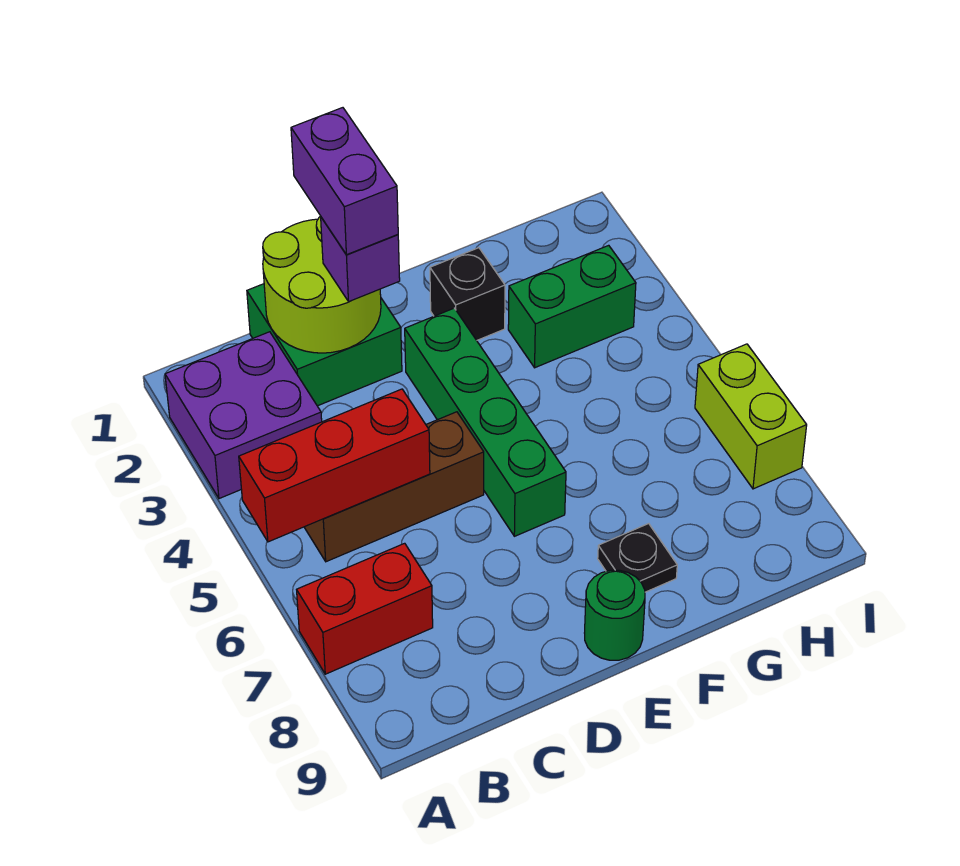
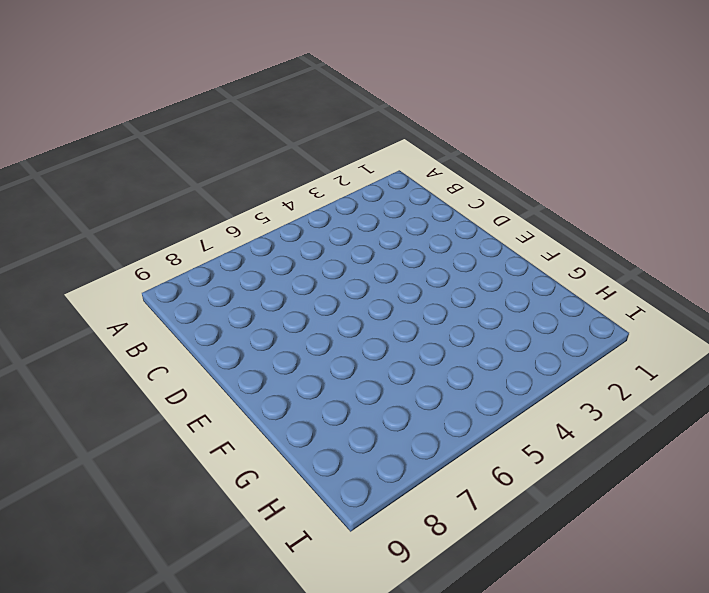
none -> purple 2x2 brick [165,332,322,499]
none -> red 1x2 brick [297,543,433,674]
none -> brown 1x3 brick [304,412,484,562]

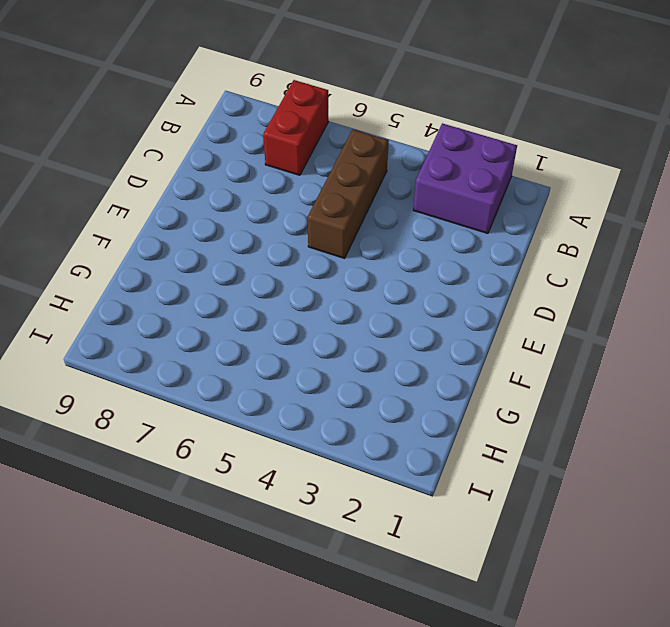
none -> green 2x2 brick [247,284,402,406]
none -> green 1x4 brick [405,308,566,536]
none -> green 1x1 round brick [585,570,645,660]

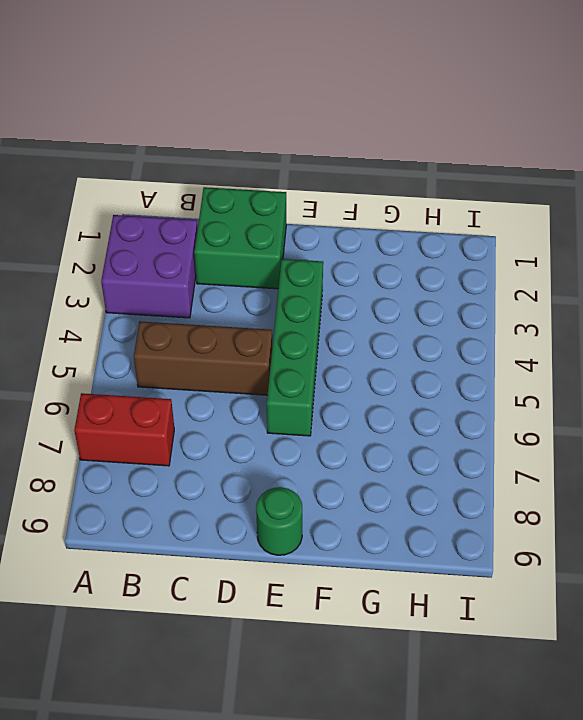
none -> black 1x1 brick [430,248,505,340]
none -> black 1x1 plate [598,524,677,592]
none -> green 1x2 brick [508,245,636,368]

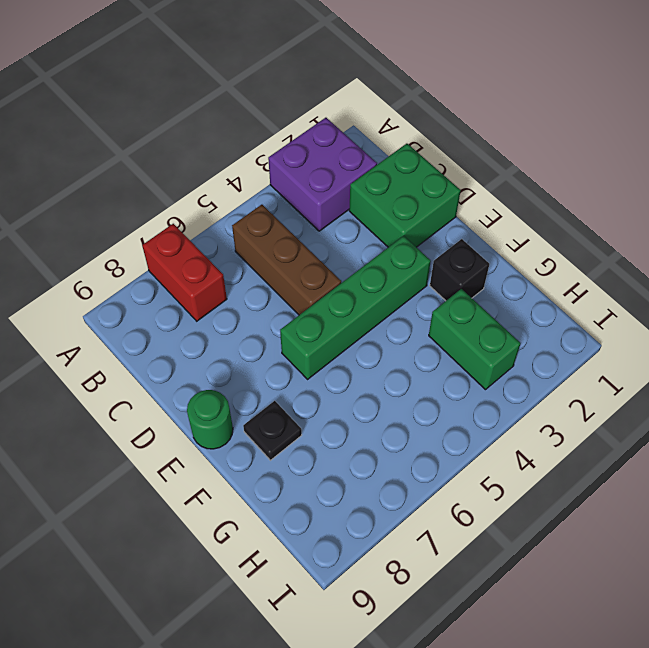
none -> lime 1x2 brick [695,344,807,489]
none -> red 1x3 brick [239,389,430,542]
none -> lime 2x2 round brick [263,216,381,353]

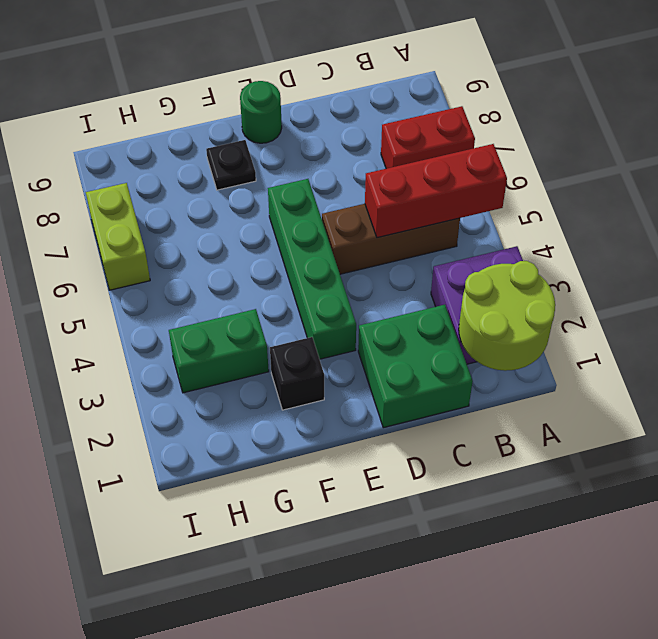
lime 2x2 round brick [459,261,555,371] -> lime 2x2 round brick moved to [263,216,381,353]
none -> purple 1x1 brick [321,217,400,302]
none -> purple 1x2 brick [291,108,398,255]

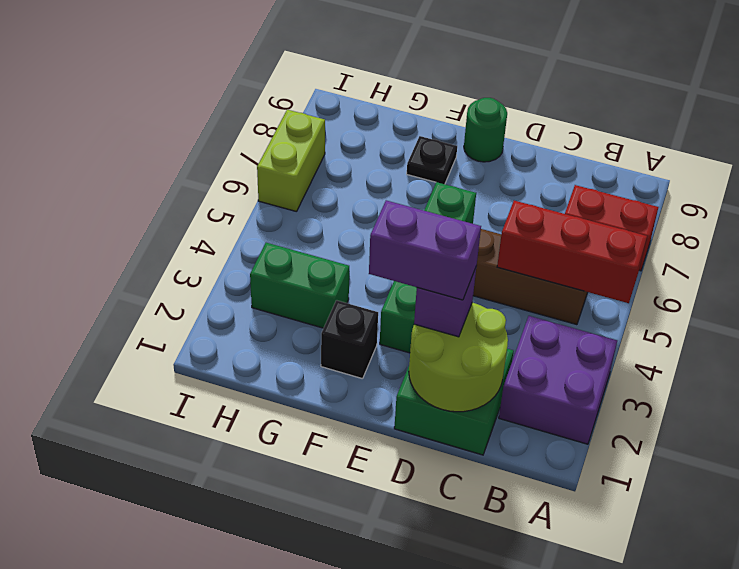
purple 1x2 brick [369,200,481,300] -> purple 1x2 brick turned to [291,108,398,255]

